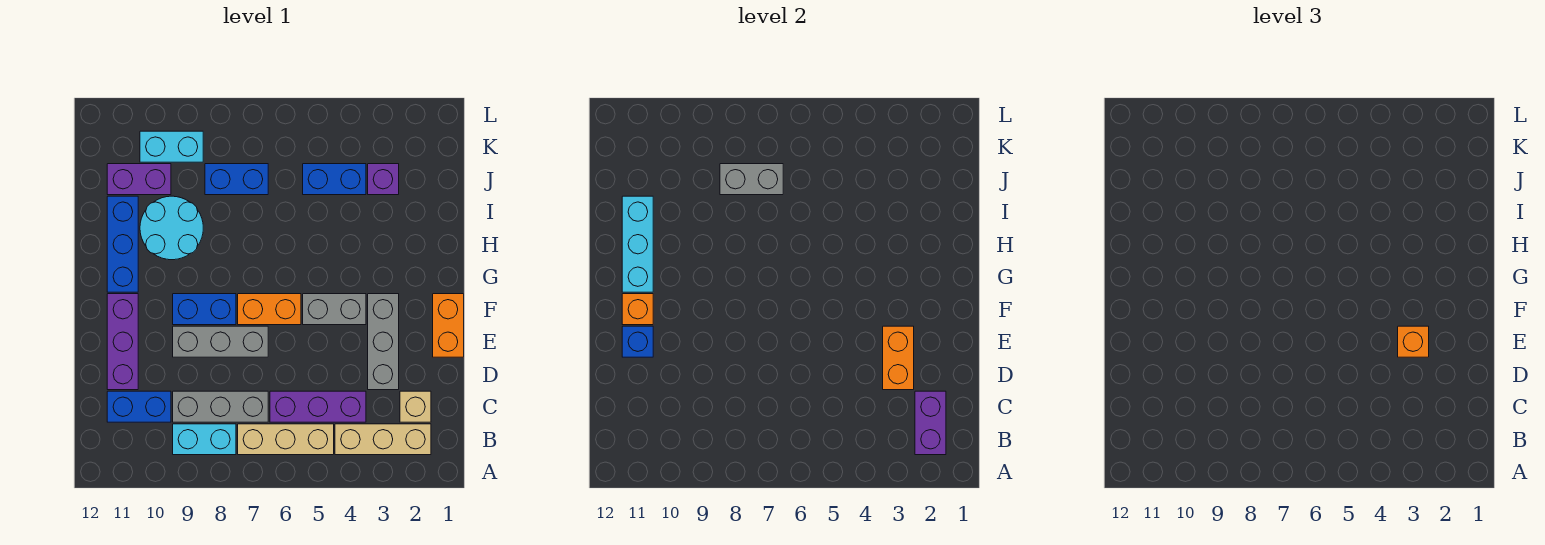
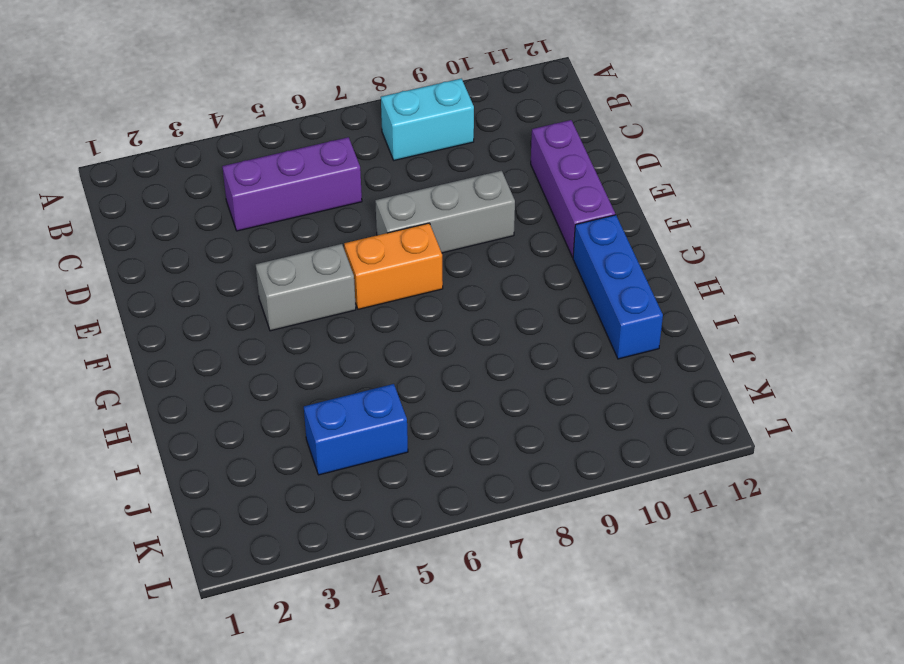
none -> tan 1x3 brick [335,424,431,455]
none -> tan 1x3 brick [238,424,334,455]
none -> tan 1x1 brick [400,391,431,422]

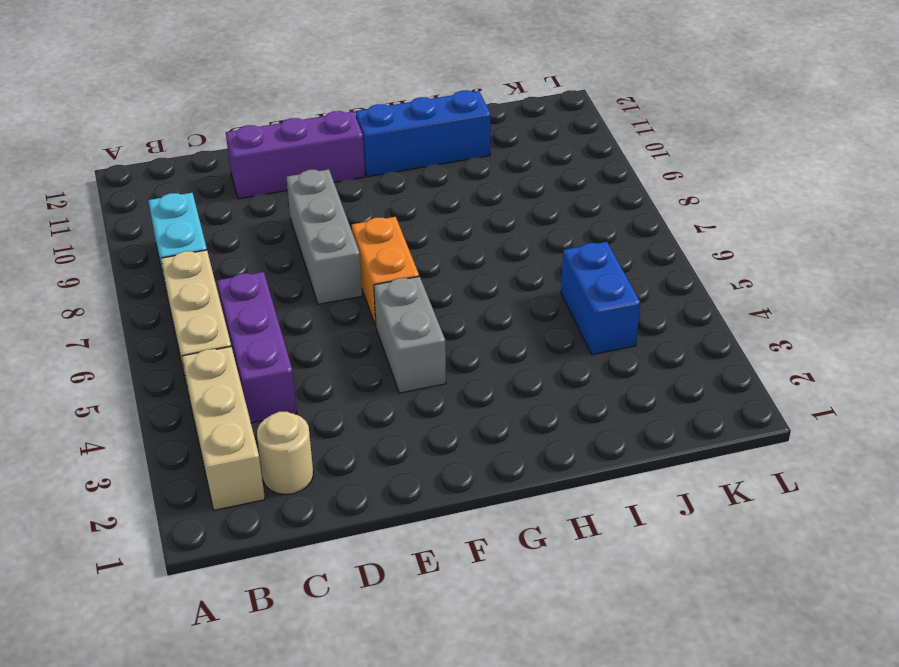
tan 1x1 round brick [257,412,313,494] -> tan 1x1 brick [400,391,431,422]
none -> grey 1x3 brick [173,391,268,422]
none -> blue 1x2 brick [107,391,171,422]
none -> grey 1x3 brick [368,294,399,390]

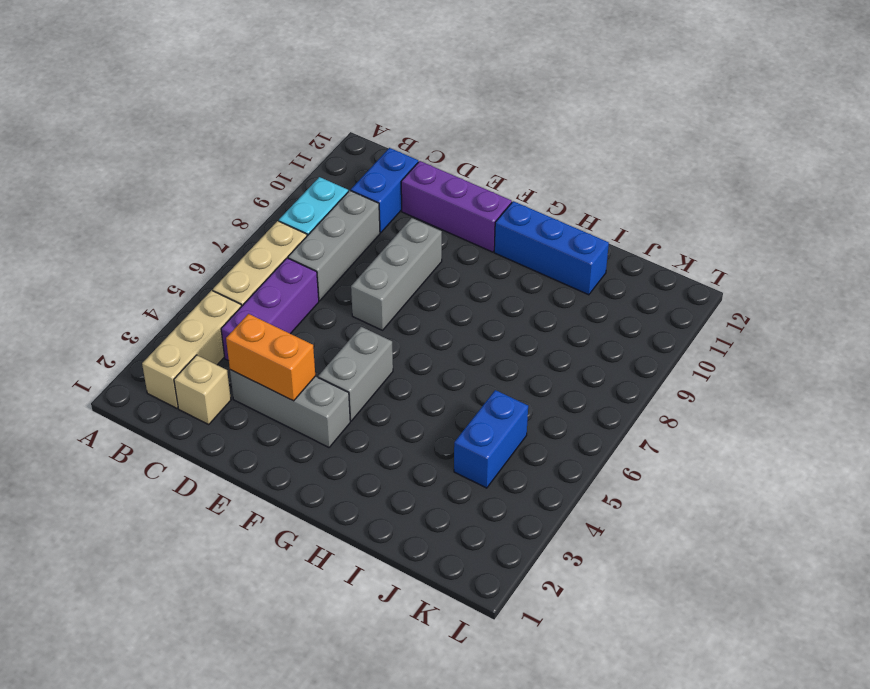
none -> orange 1x2 brick [433,294,464,357]
none -> orange 1x2 brick [238,294,301,325]
none -> blue 1x2 brick [173,294,236,325]

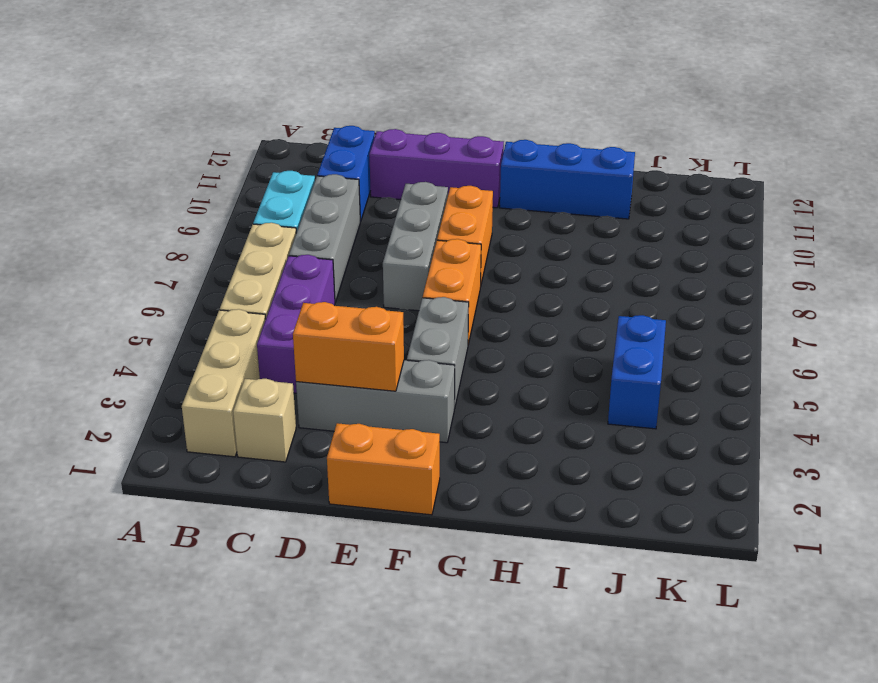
orange 1x2 brick [437,186,493,287] -> blue 1x2 brick [173,294,236,325]
none -> cyan 2x2 round brick [140,196,203,260]
none -> purple 1x1 brick [368,164,399,195]
none -> blue 1x2 brick [205,164,268,195]

